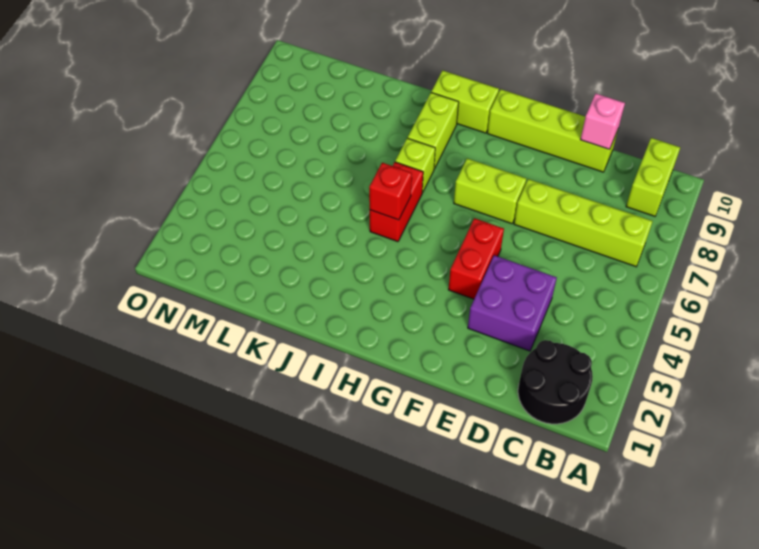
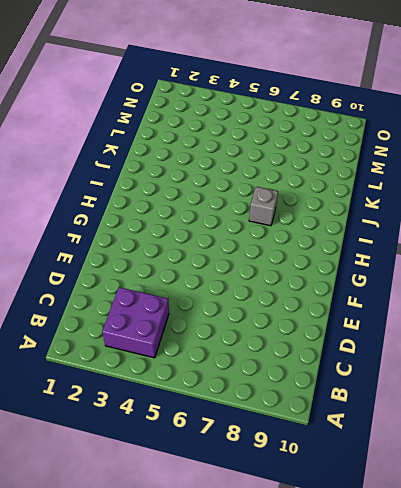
purple 2x2 brick [102,287,169,358] -> purple 2x2 brick moved to [468,255,557,351]
grey 1x1 brick [249,187,278,226] -> lime 1x1 brick [395,138,435,192]
none -> black 2x2 round brick [518,340,593,424]
none -> lime 1x4 brick [514,179,653,267]
none -> lime 1x2 brick [626,138,680,216]

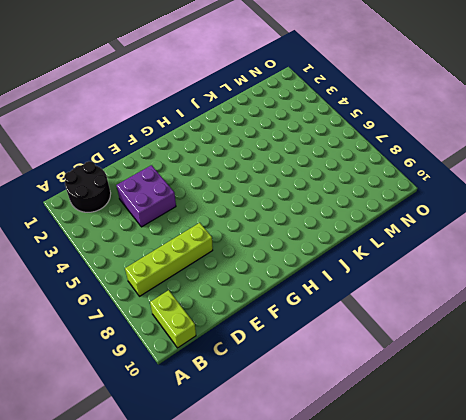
none -> lime 1x4 brick [487,89,618,172]
none -> red 1x2 brick [449,218,504,299]
none -> lime 1x2 brick [454,159,526,224]

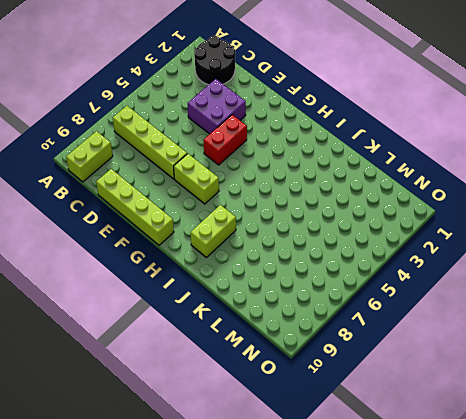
none -> lime 1x2 brick [431,70,499,133]
none -> red 1x2 brick [370,162,423,242]
none -> lime 1x1 brick [395,138,435,192]

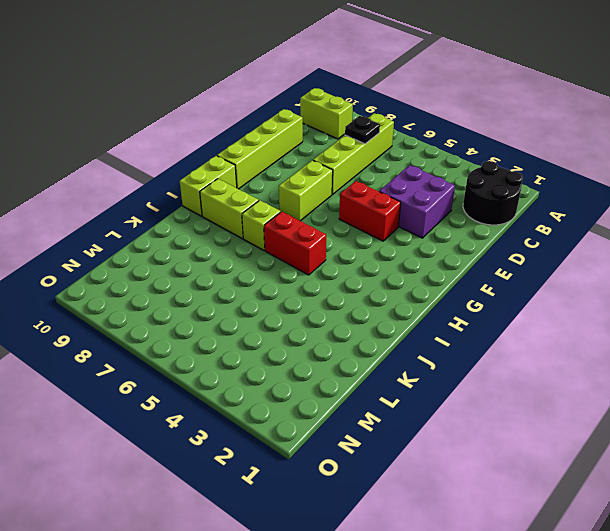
black 1x1 plate [345,116,380,144] -> none
none -> pink 1x1 brick [580,94,625,149]
none -> red 1x1 brick [369,163,412,220]

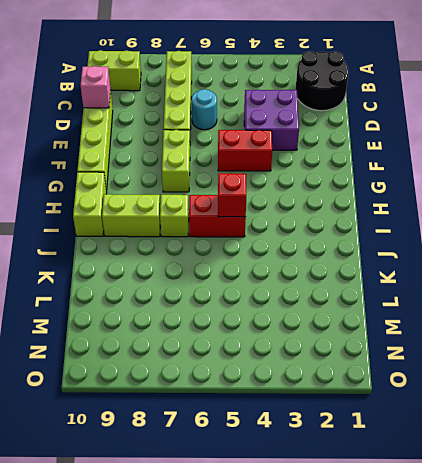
cyan 1x1 round brick [192,89,217,130] -> none

